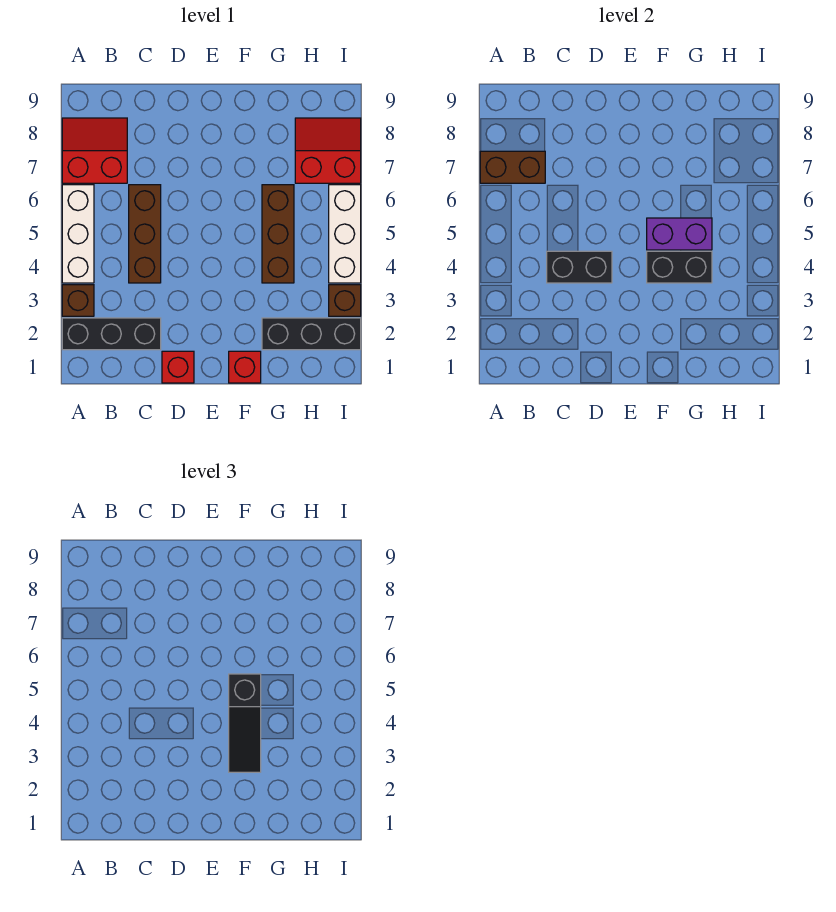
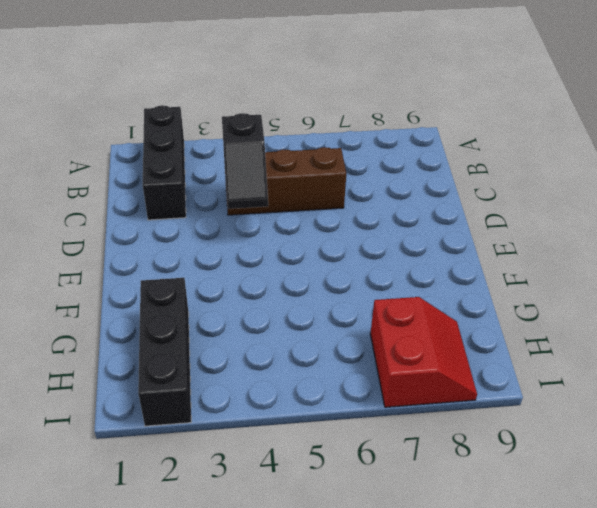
black 1x2 slope [222,113,268,209] -> black 1x2 brick [547,251,612,283]
none -> brown 1x1 brick [62,285,94,316]
none -> white 1x3 brick [62,185,94,283]
none -> red 2x2 slope [62,118,127,183]

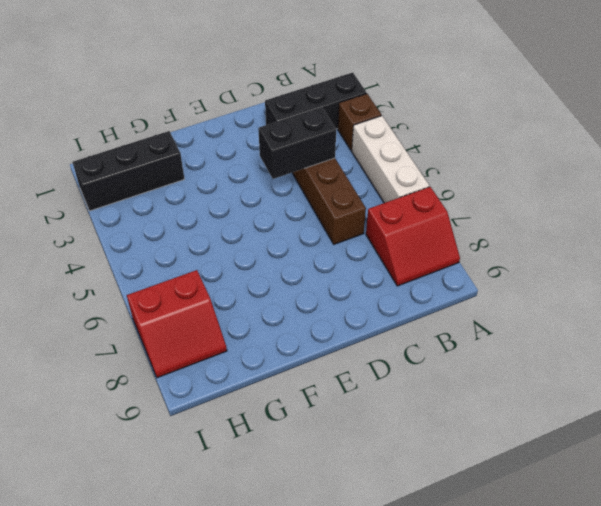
none -> red 1x1 brick [162,351,194,383]
none -> red 1x1 brick [229,351,261,383]
none -> brown 1x3 brick [262,185,294,283]

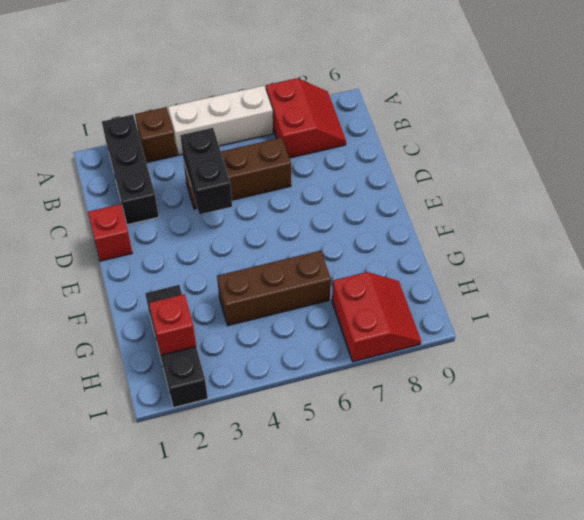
red 1x1 brick [149,294,196,355] -> red 1x1 brick moved to [229,351,261,383]
none -> brown 1x1 brick [329,285,361,316]
none -> white 1x3 brick [329,185,361,283]
none -> brown 1x2 brick [480,151,545,183]

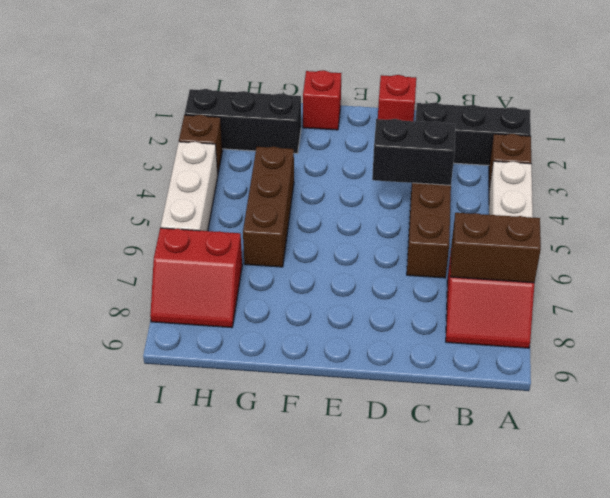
none -> black 1x2 brick [647,251,712,283]
none -> purple 1x2 brick [647,218,712,250]
none -> black 1x3 slope [229,674,261,772]

